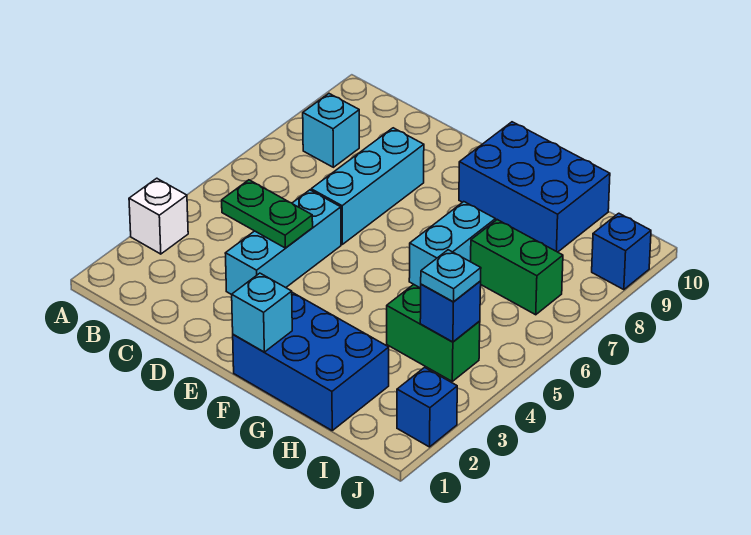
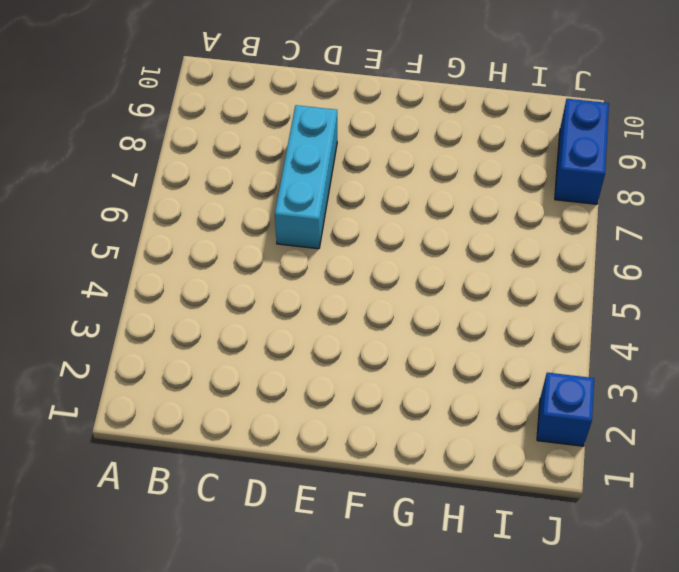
blue 1x2 brick [555,99,609,204] -> blue 1x1 brick [592,213,651,290]
none -> white 1x1 brick [129,178,188,254]
none -> cyan 1x1 brick [303,94,359,167]
none -> cyan 1x3 brick [225,190,341,295]

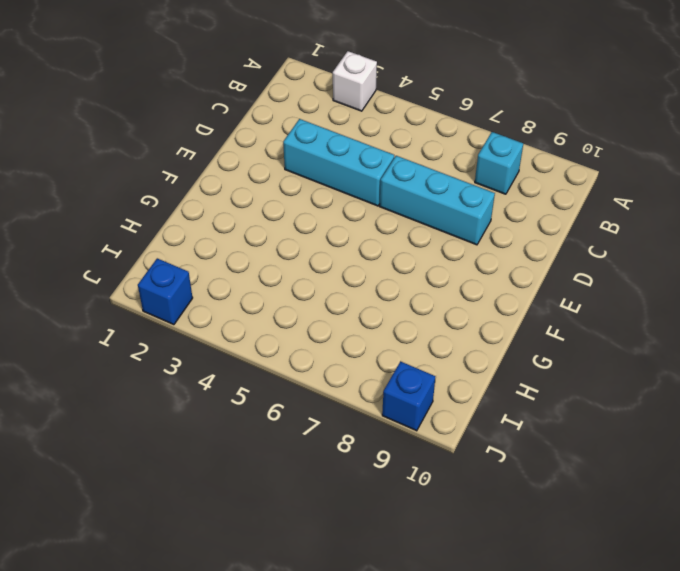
none -> blue 2x3 brick [233,292,389,430]
none -> blue 2x3 brick [459,122,610,252]
none -> cyan 1x2 brick [409,202,496,288]

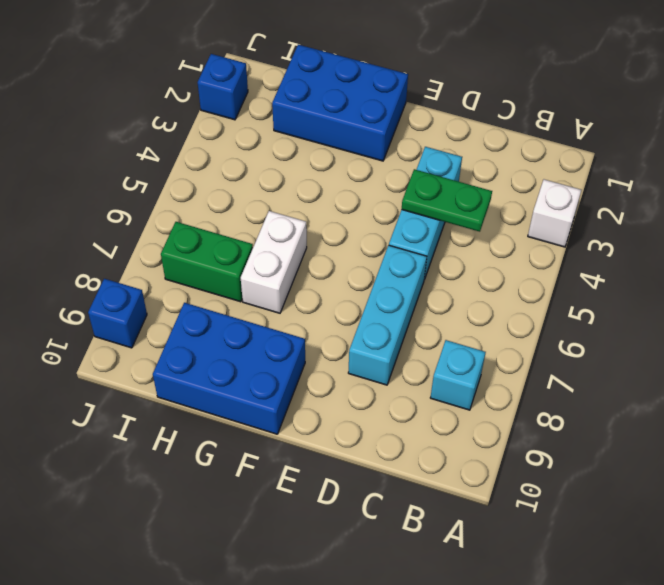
white 1x2 brick [241,211,307,313] -> cyan 1x2 brick [409,202,496,288]
none -> green 1x2 brick [387,284,480,381]
none -> cyan 1x1 brick [232,273,292,352]
none -> blue 1x1 brick [420,281,481,342]

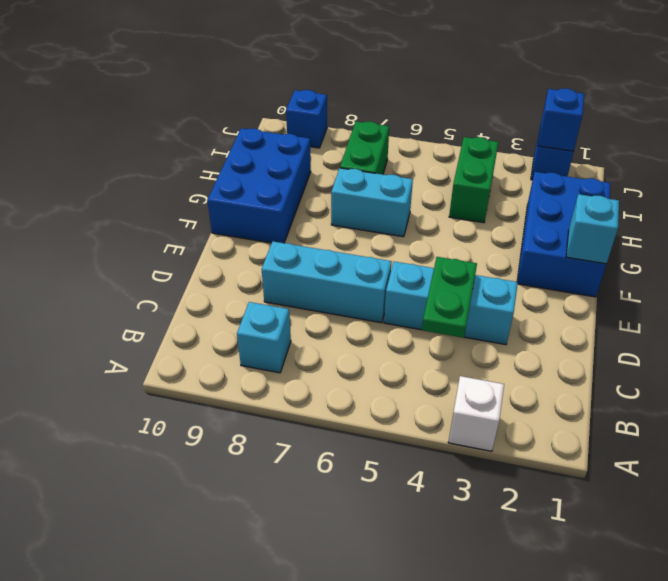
blue 1x1 brick [538,88,584,151] -> blue 1x1 brick moved to [420,281,481,342]
none -> cyan 1x1 plate [421,250,481,302]

